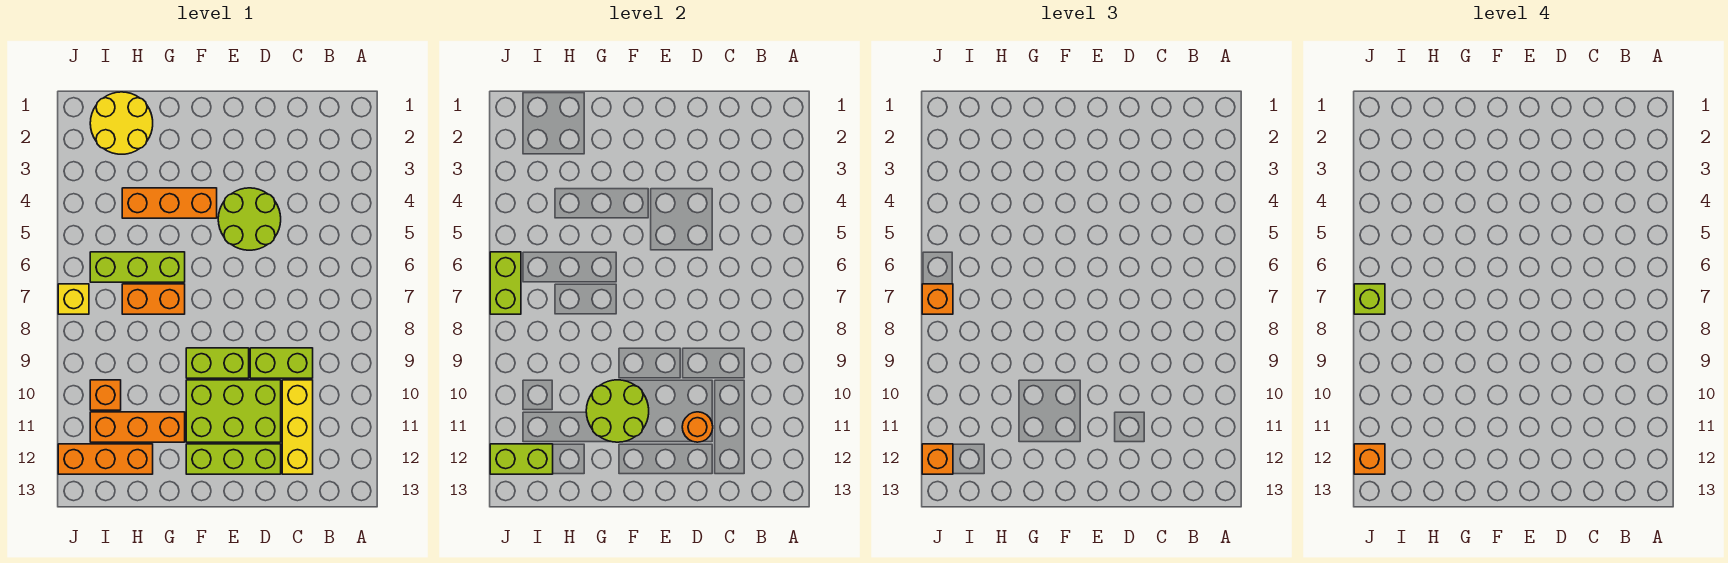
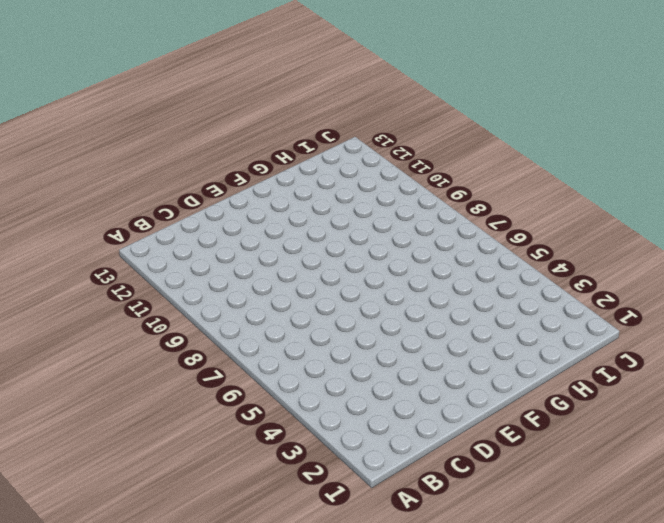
none -> lime 1x2 brick [250,348,313,378]
none -> yellow 1x3 brick [282,380,313,474]
none -> lime 2x2 round brick [218,188,281,250]

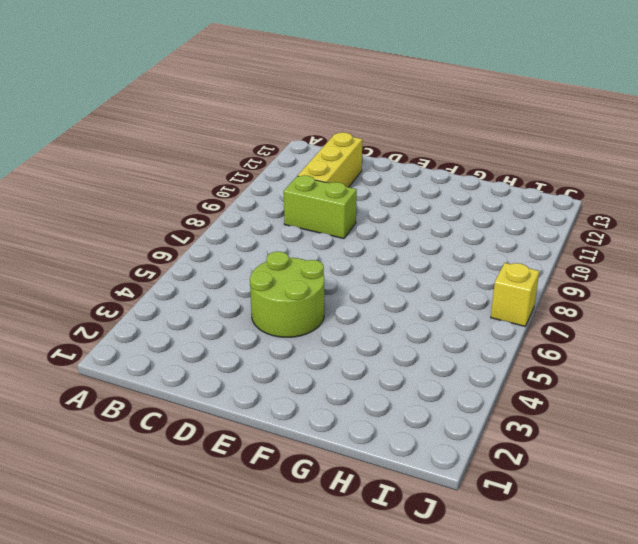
none -> lime 2x3 brick [186,380,281,442]
none -> lime 1x3 brick [186,444,281,474]
none -> lime 1x2 brick [186,348,249,378]

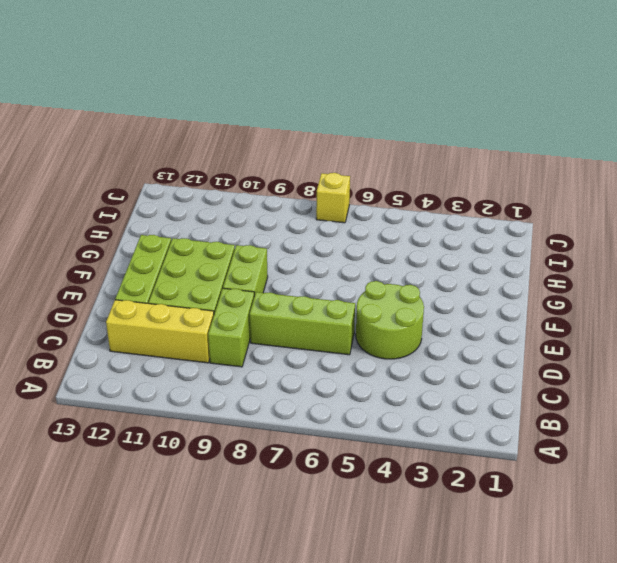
lime 1x3 brick [250,292,355,355] -> lime 1x3 brick turned to [90,252,185,282]
none -> orange 1x3 brick [122,188,217,218]
none -> orange 1x2 brick [122,284,185,314]
none -> orange 1x3 brick [90,412,185,442]

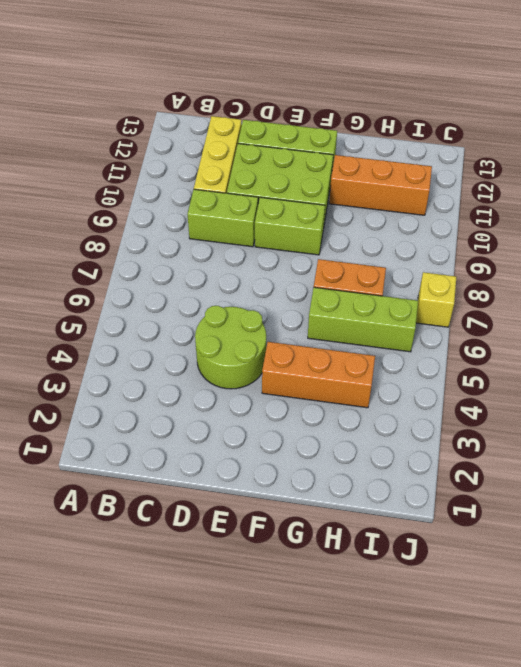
none -> yellow 2x2 round brick [90,92,153,154]
none -> orange 1x3 brick [58,444,153,474]
none -> orange 1x1 brick [90,380,121,410]

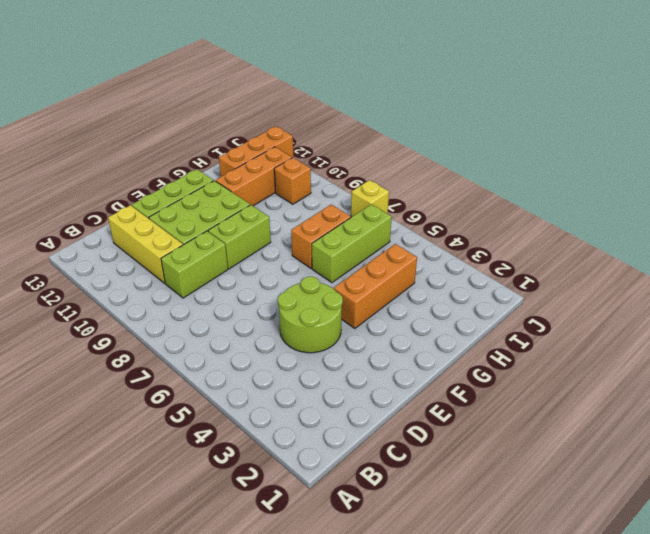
none -> yellow 2x2 round brick [90,92,153,154]
none -> orange 1x1 round brick [682,412,713,442]
none -> lime 2x2 round brick [586,380,649,442]

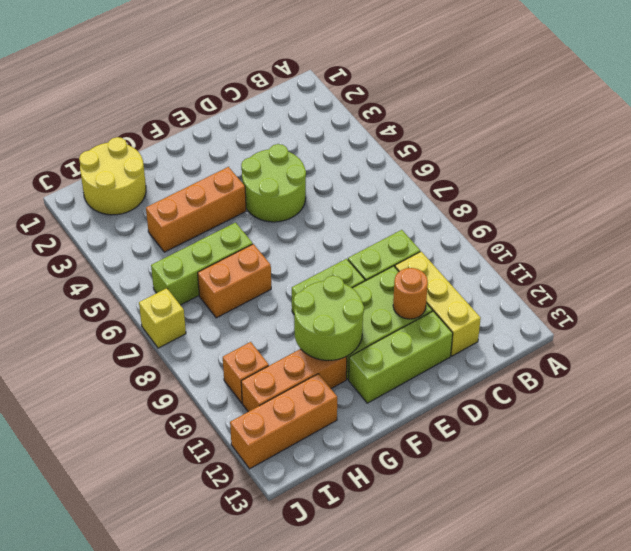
none -> lime 1x2 brick [490,444,553,474]
none -> lime 1x2 brick [490,252,521,314]
none -> orange 1x1 brick [922,284,953,314]

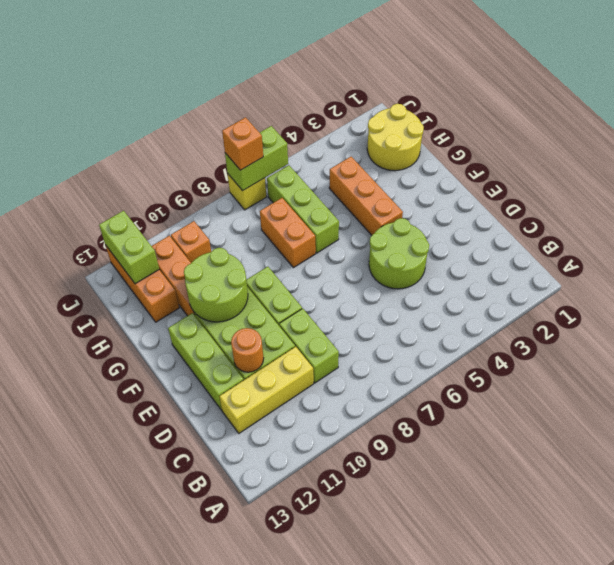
none -> orange 1x1 brick [922,444,953,474]
none -> lime 1x1 brick [1354,284,1385,314]
none -> orange 1x1 brick [1354,444,1385,474]

